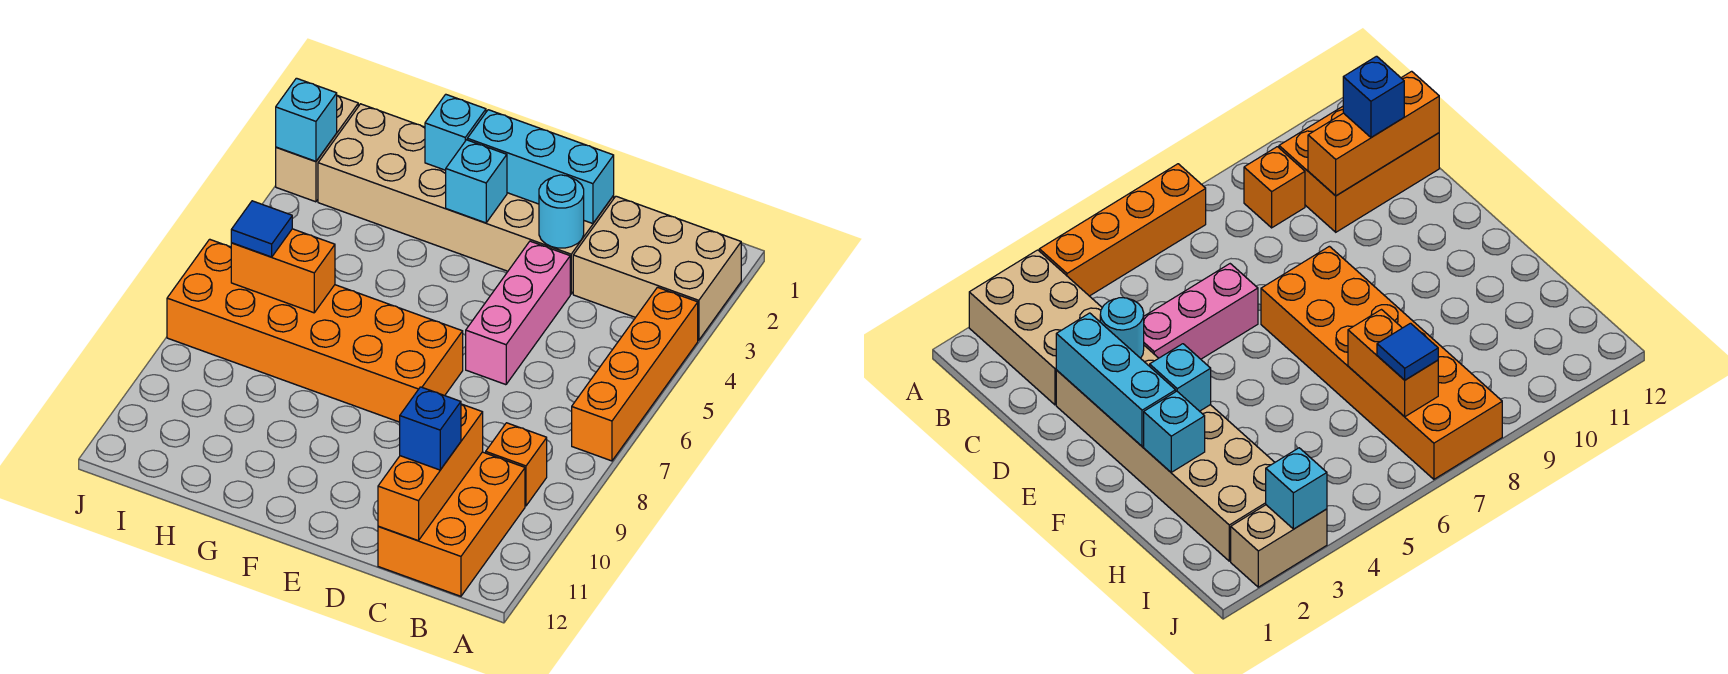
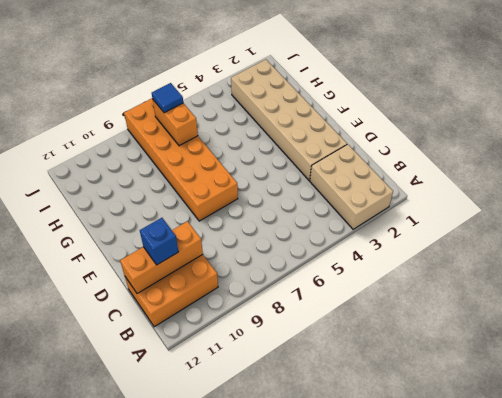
none -> orange 1x4 brick [572,287,698,461]
none -> orange 1x1 brick [486,423,547,506]
none -> pink 1x3 brick [466,241,570,385]

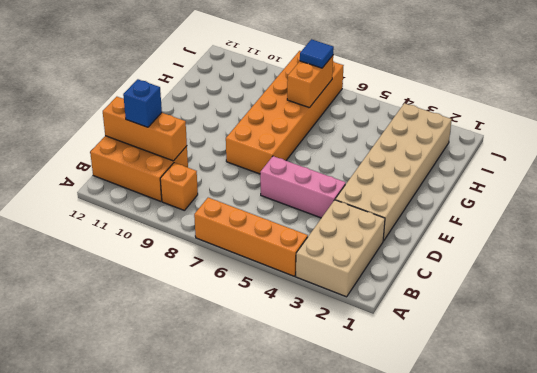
none -> tan 1x2 brick [276,95,358,202]
none -> cyan 1x3 brick [467,110,614,224]
none -> cyan 1x1 round brick [539,175,584,248]

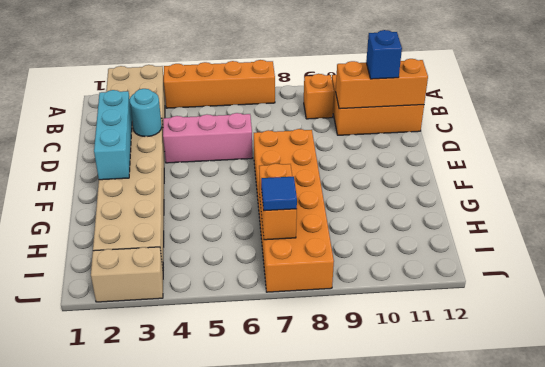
none -> cyan 1x1 brick [446,140,507,223]
none -> cyan 1x1 brick [425,94,486,170]
none -> cyan 1x1 brick [276,78,337,161]

